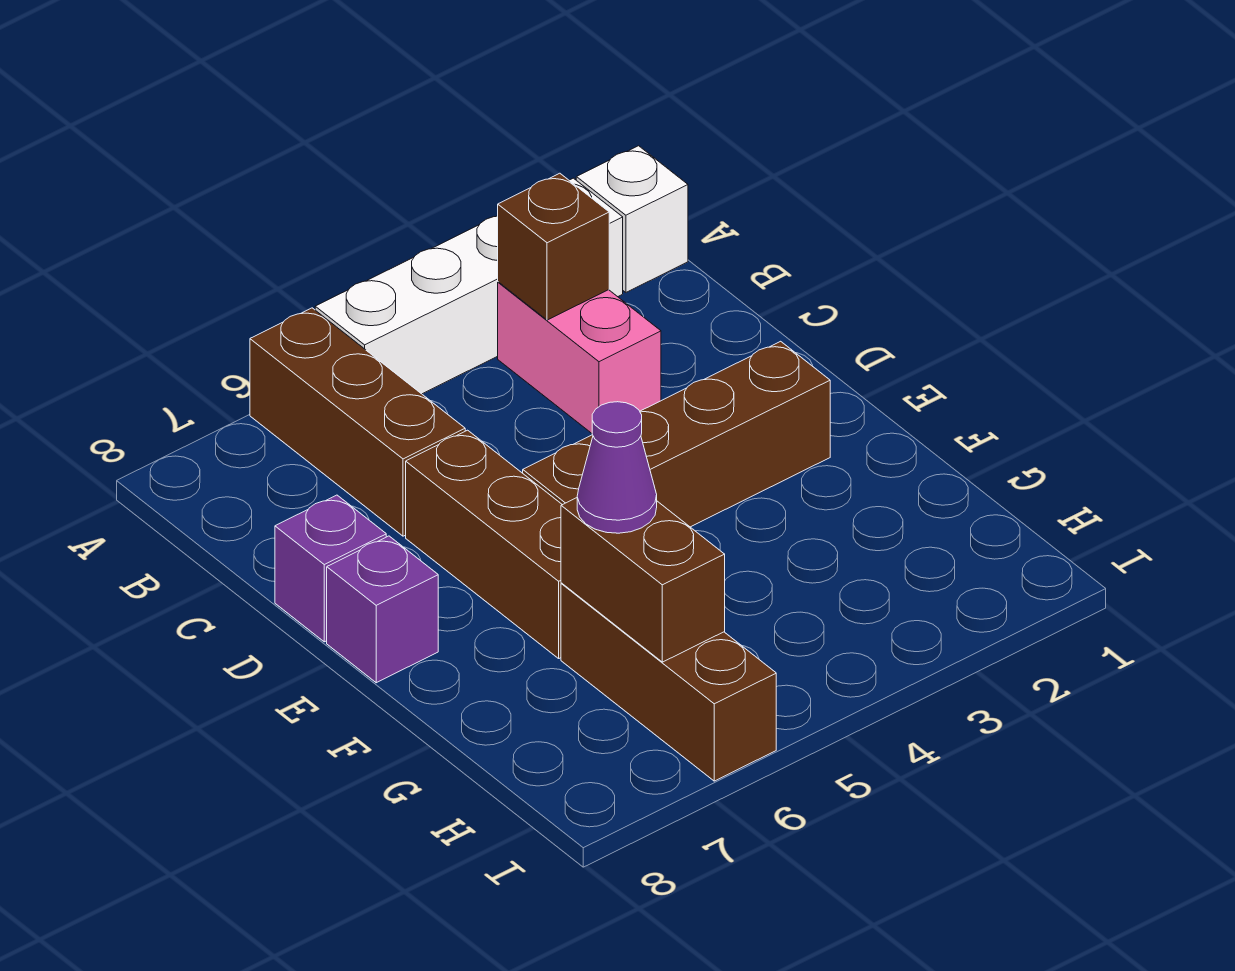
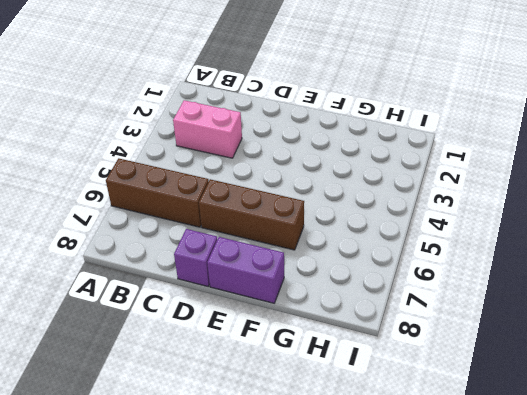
purple 1x2 brick [207,237,284,303] -> purple 1x1 brick [327,536,438,683]
none -> white 1x1 brick [576,146,688,292]
none -> white 1x4 brick [315,178,623,394]
none -> brown 1x4 brick [523,341,830,527]

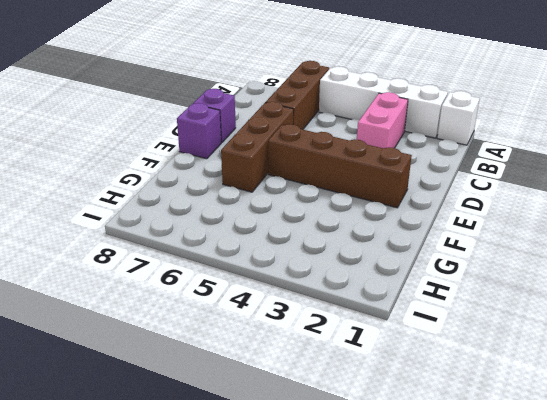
none -> brown 1x3 brick [561,583,776,781]
none -> brown 1x1 brick [498,173,609,320]
none -> brown 1x2 brick [561,498,725,662]

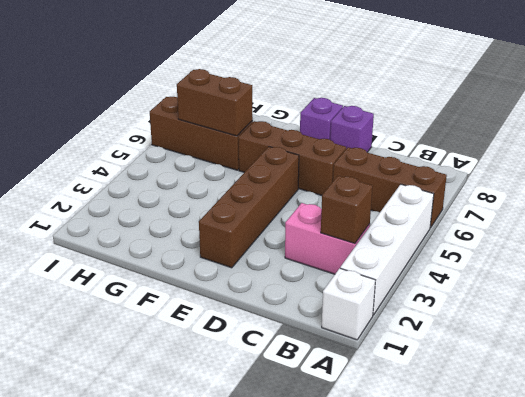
none -> purple 1x1 cone [577,402,657,533]

